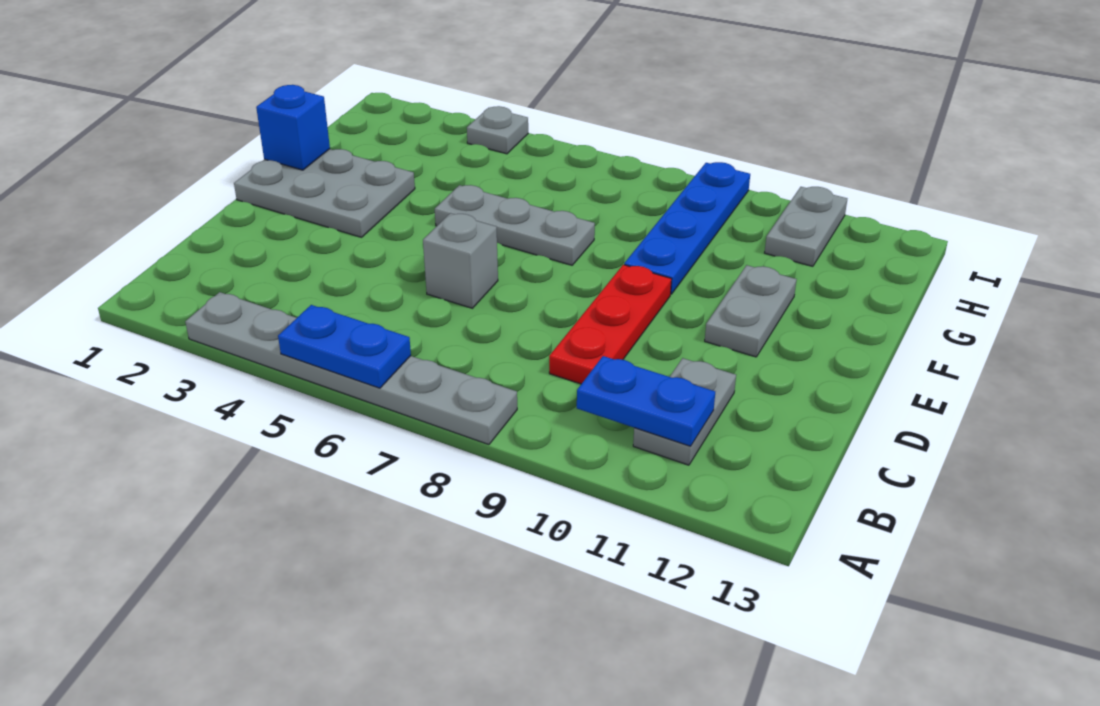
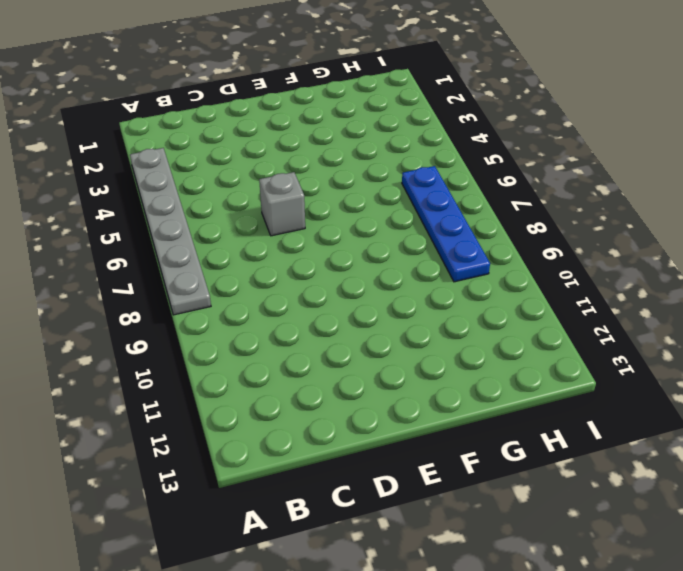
blue 1x4 plate [402,166,490,282] -> blue 1x4 plate turned to [624,162,750,294]
none -> grey 1x2 plate [633,358,736,465]
none -> red 1x3 plate [549,265,672,384]
none -> grey 2x3 plate [234,149,415,237]

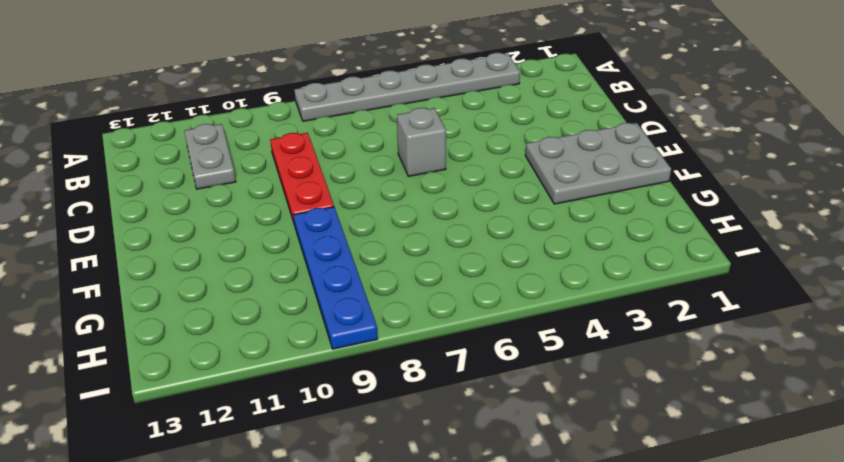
none -> grey 1x2 plate [705,265,797,357]
none -> grey 1x3 plate [435,185,595,265]
none -> grey 1x2 plate [765,187,847,266]

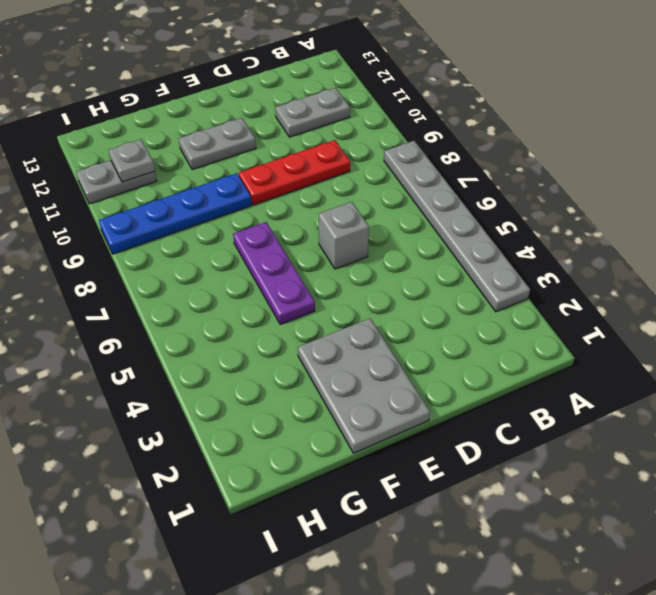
purple 1x3 plate [233,222,315,324] -> grey 1x3 plate [435,185,595,265]
grey 1x1 plate [109,139,155,182] -> grey 1x1 plate moved to [467,106,528,154]
none -> blue 1x2 plate [278,305,411,388]
none -> blue 1x2 plate [577,356,715,446]
none -> blue 1x1 brick [256,85,330,170]

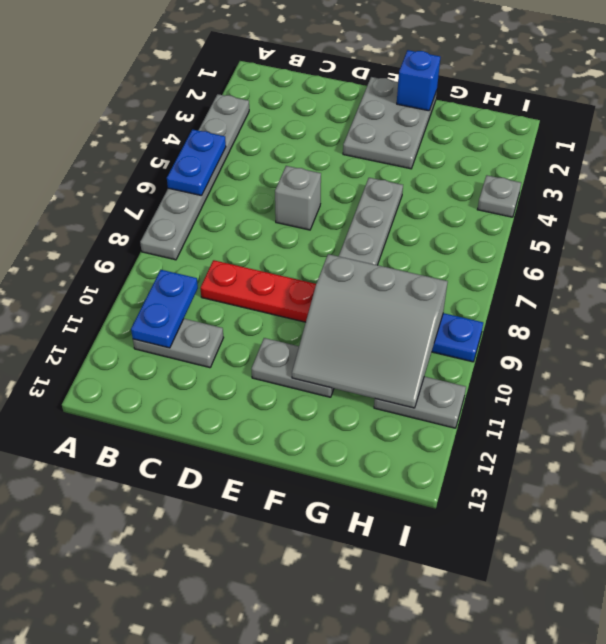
grey 3x3 slope [292,254,448,408] -> none

